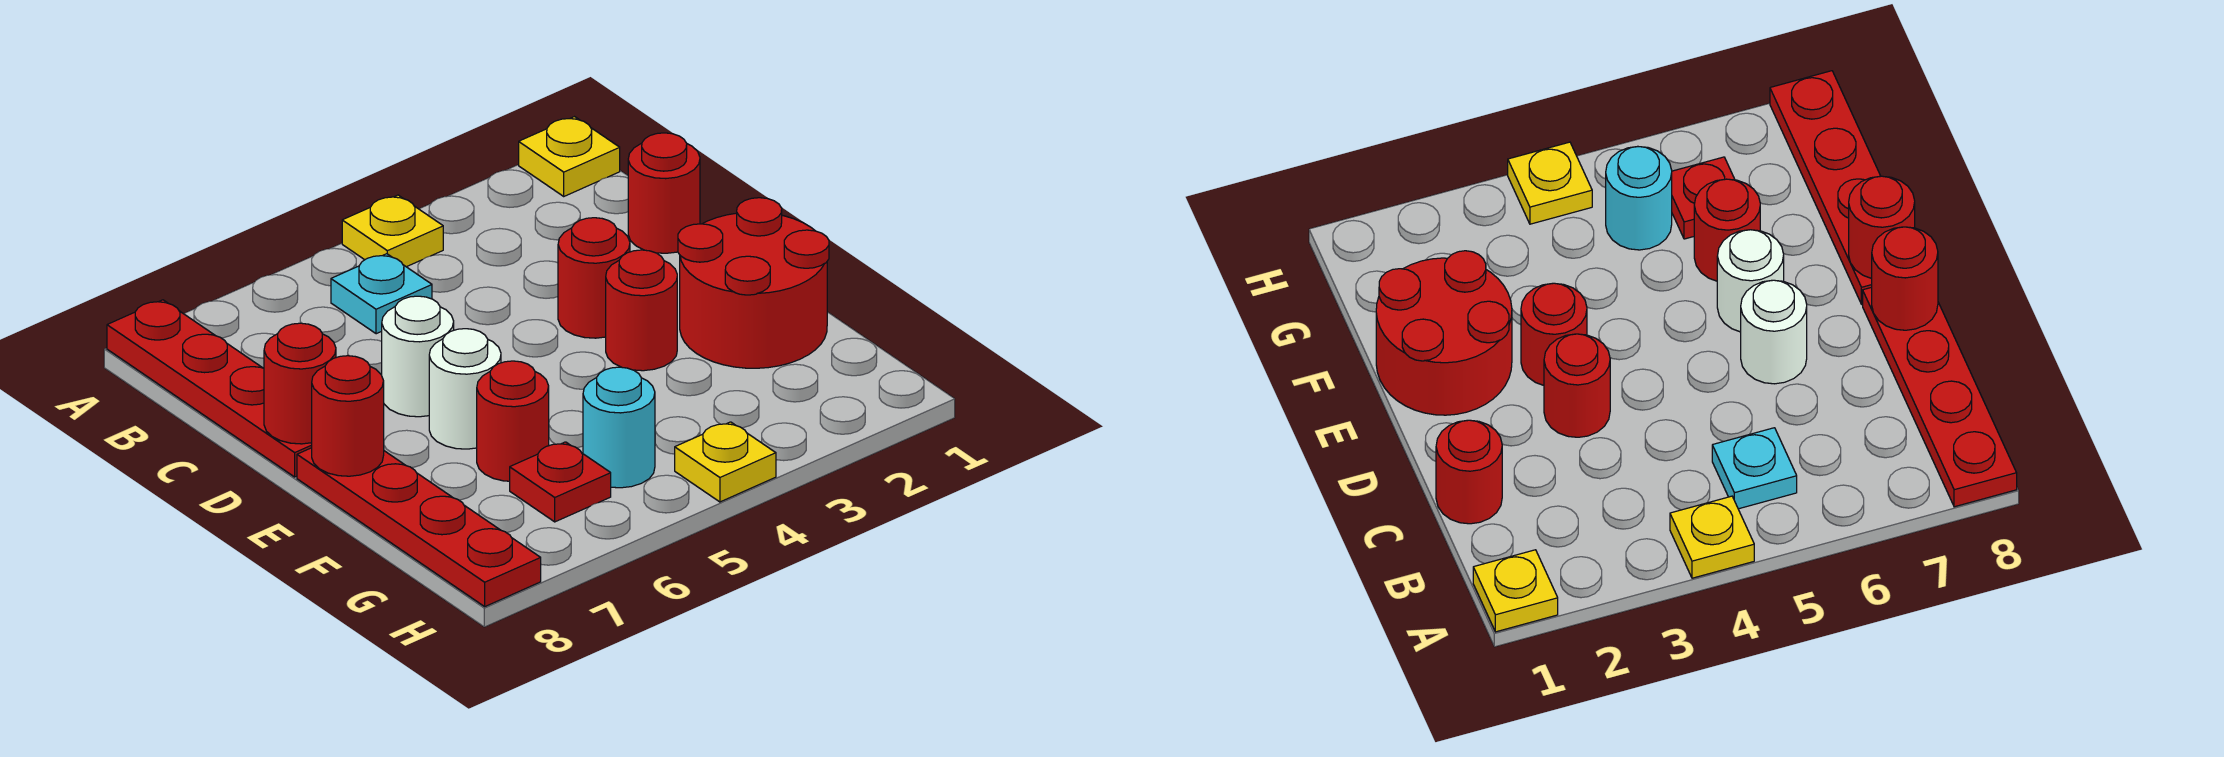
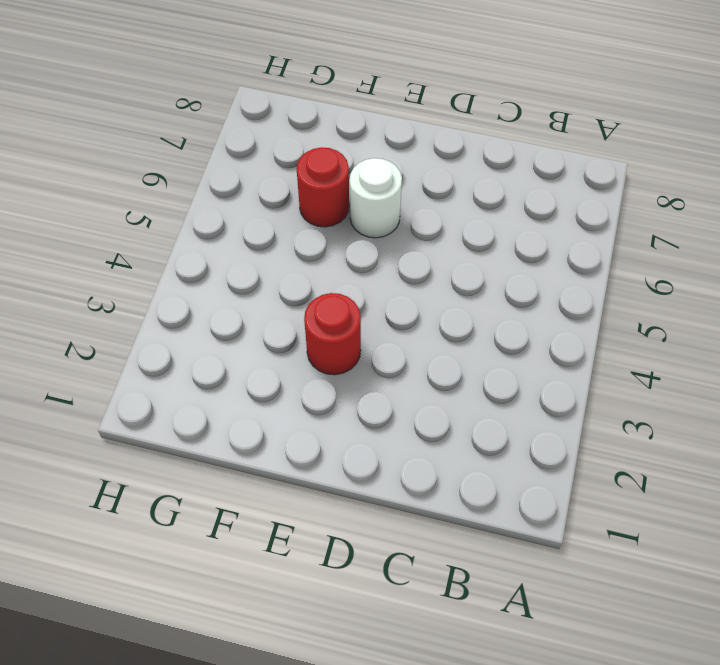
none -> yellow 1x1 plate [519,117,620,196]
none -> yellow 1x1 plate [342,195,443,267]
none -> red 1x4 plate [107,300,312,477]

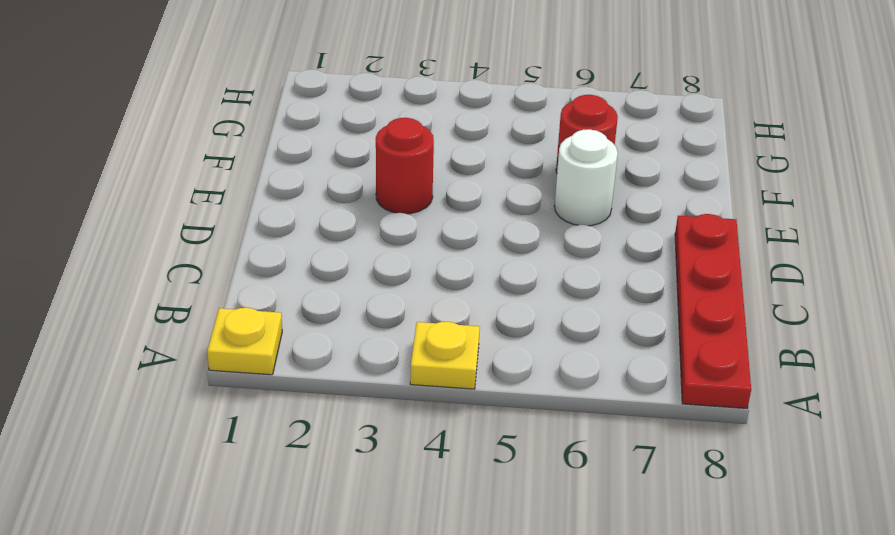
none -> cyan 1x1 plate [331,254,432,334]
none -> red 1x1 round brick [628,133,700,253]
none -> red 1x1 round brick [558,218,630,338]

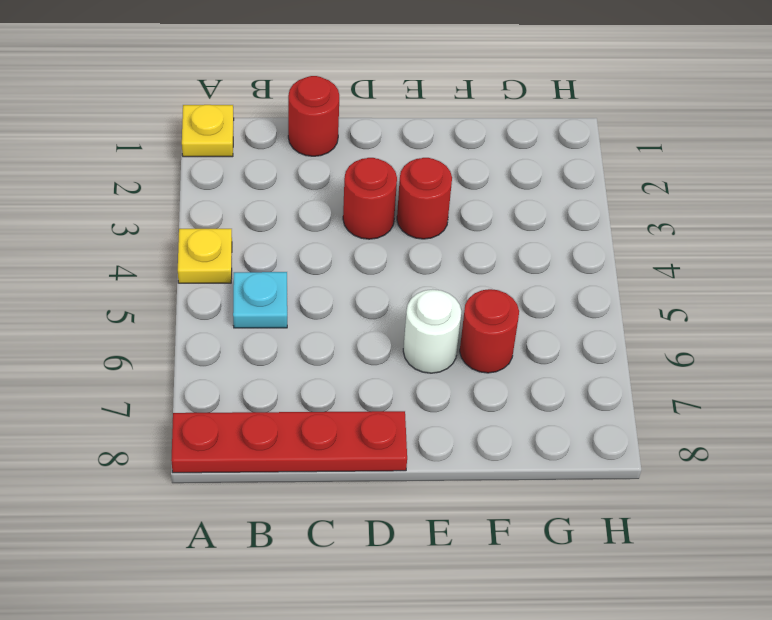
none -> white 1x1 round brick [382,296,454,417]
none -> red 2x2 round brick [678,198,829,368]
none -> red 1x4 plate [297,448,541,606]

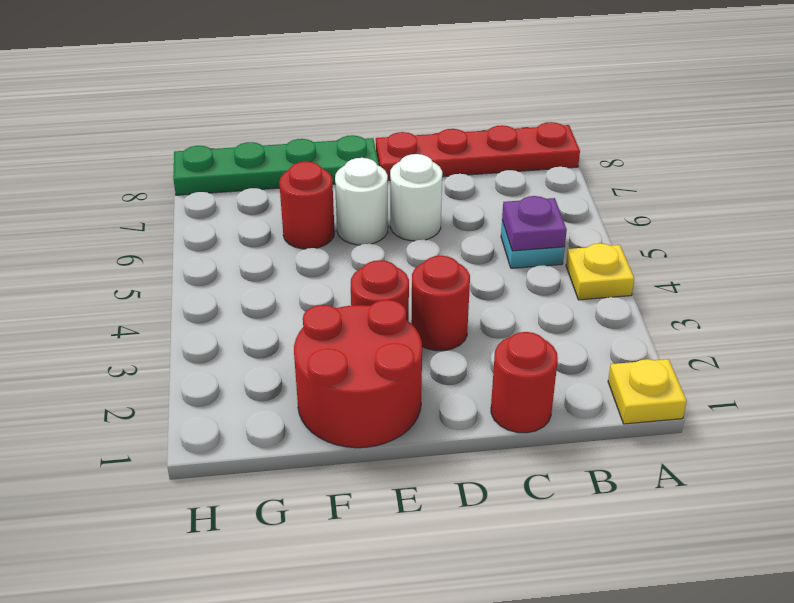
purple 1x1 plate [502,196,567,251] -> none
green 1x4 plate [173,135,379,195] -> red 1x4 plate [297,448,541,606]
none -> cyan 1x1 round brick [583,367,655,488]
none -> red 1x1 plate [510,442,611,522]
none -> yellow 1x1 plate [675,422,776,502]

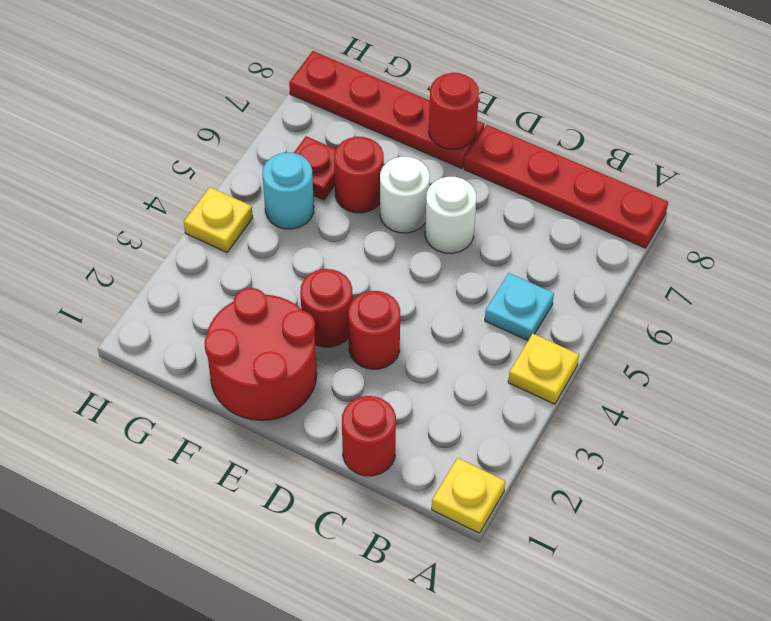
none -> red 1x1 round brick [264,323,336,444]

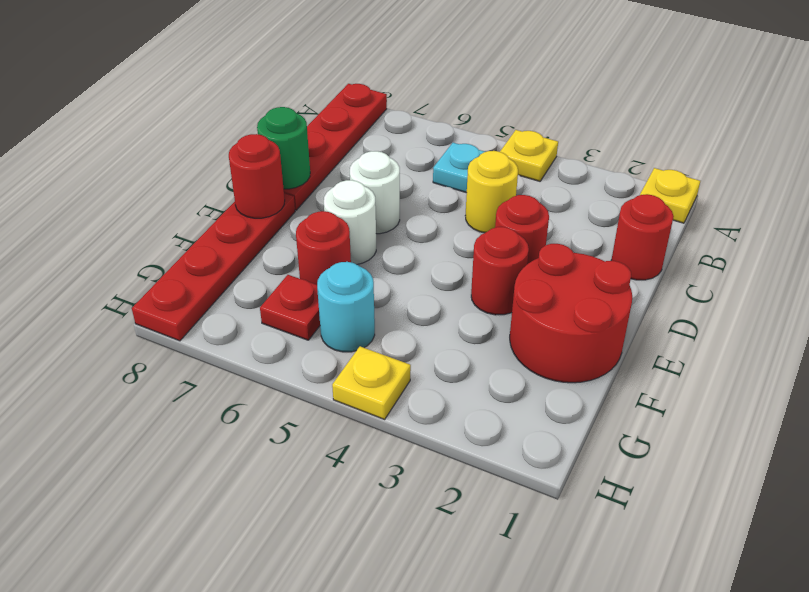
yellow 1x1 round brick [465,151,518,233] -> none
green 1x1 round brick [257,107,310,189] -> red 1x1 round brick [264,323,336,444]

